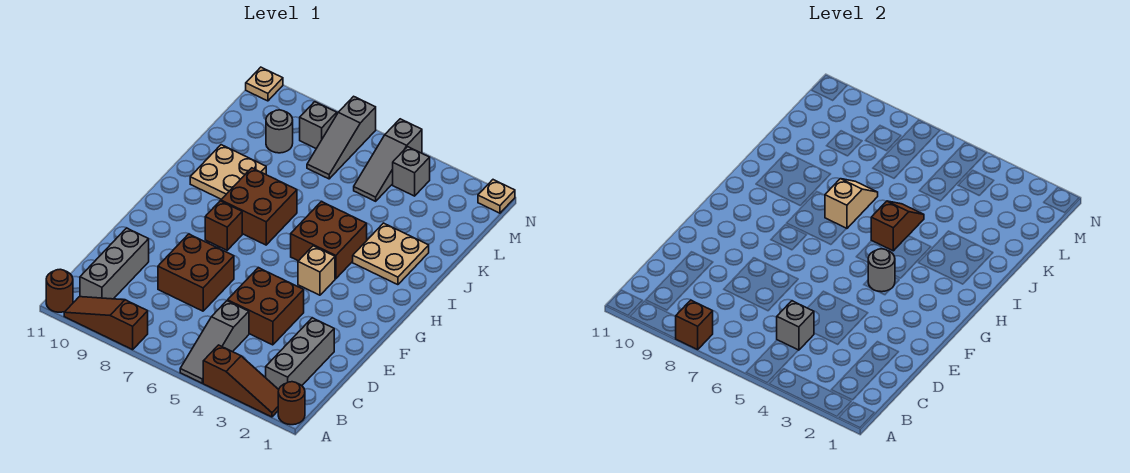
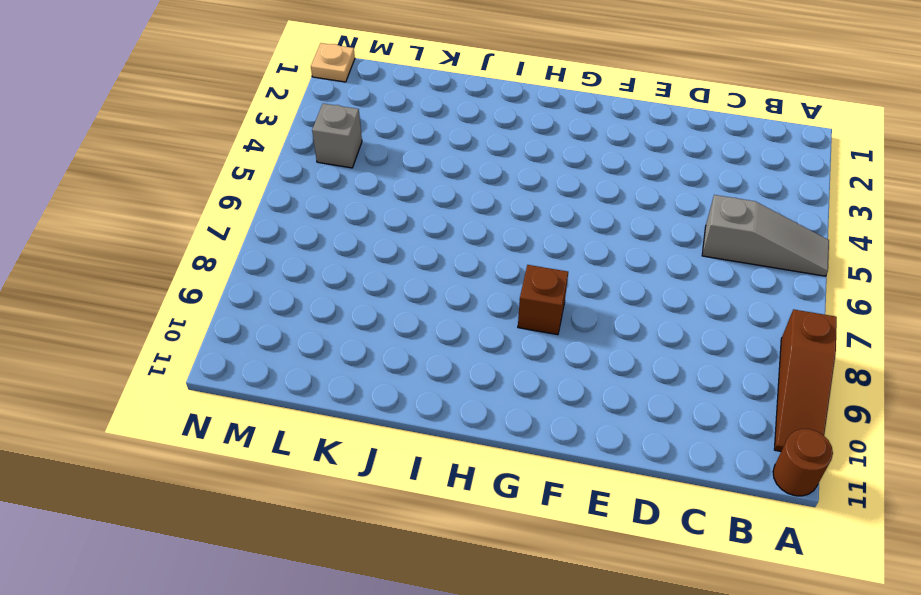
none -> brown 1x1 round brick [278,382,305,425]
none -> brown 1x3 slope [203,345,279,417]
none -> grey 1x3 brick [265,318,334,389]

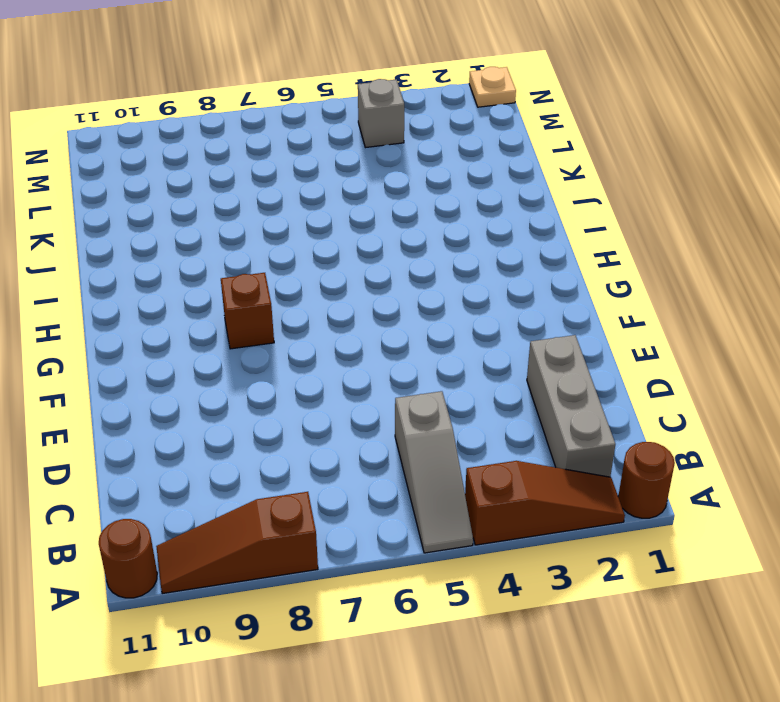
none -> grey 1x3 brick [80,228,149,299]
none -> brown 2x2 brick [228,268,304,345]
none -> brown 2x2 brick [158,234,234,311]

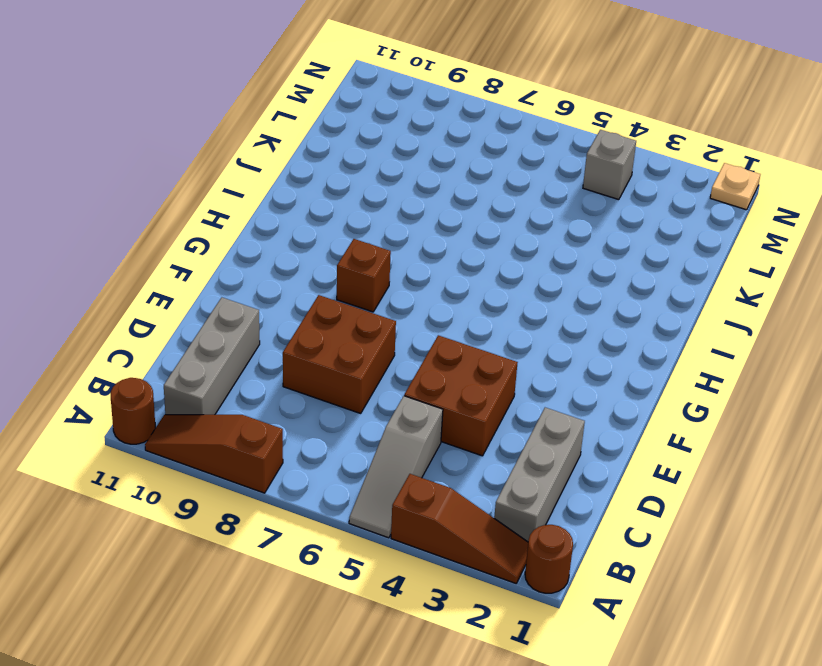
none -> tan 1x1 brick [298,246,335,295]
none -> brown 2x2 brick [291,201,367,279]
none -> brown 2x2 brick [221,168,297,245]

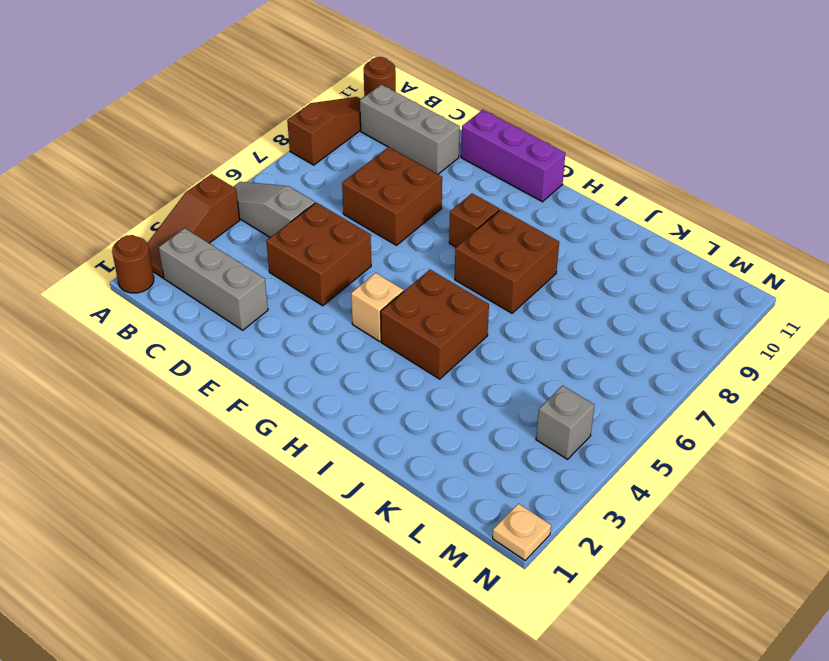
purple 1x3 brick [461,110,565,202] -> none
none -> tan 2x2 plate [353,223,429,285]
none -> tan 2x2 plate [190,145,266,199]
none -> grey 1x3 slope [354,119,422,201]

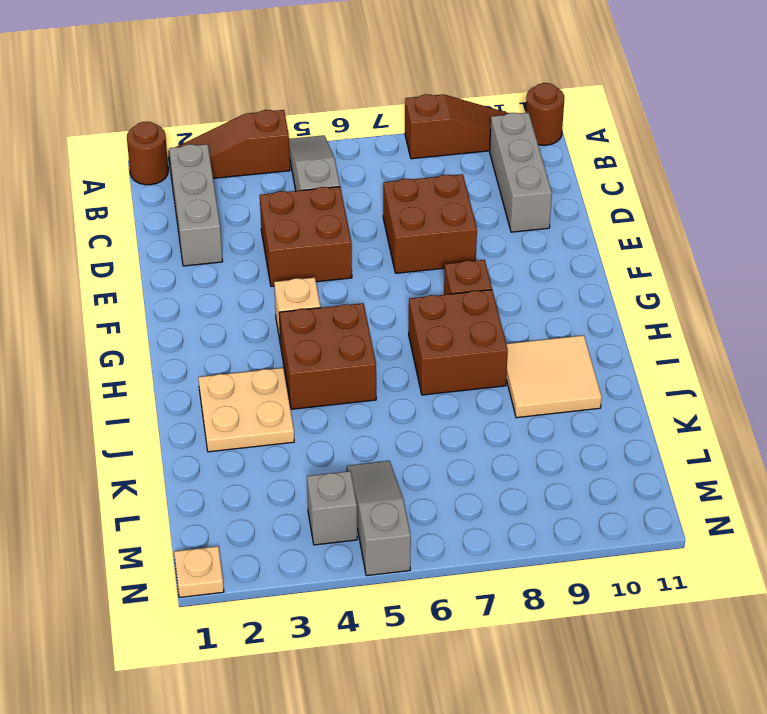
tan 2x2 tile [506,335,602,418] -> tan 2x2 plate [190,145,266,199]
none -> grey 1x3 slope [307,96,376,179]
none -> grey 1x1 round brick [266,110,293,153]
none -> grey 1x1 brick [300,102,337,149]

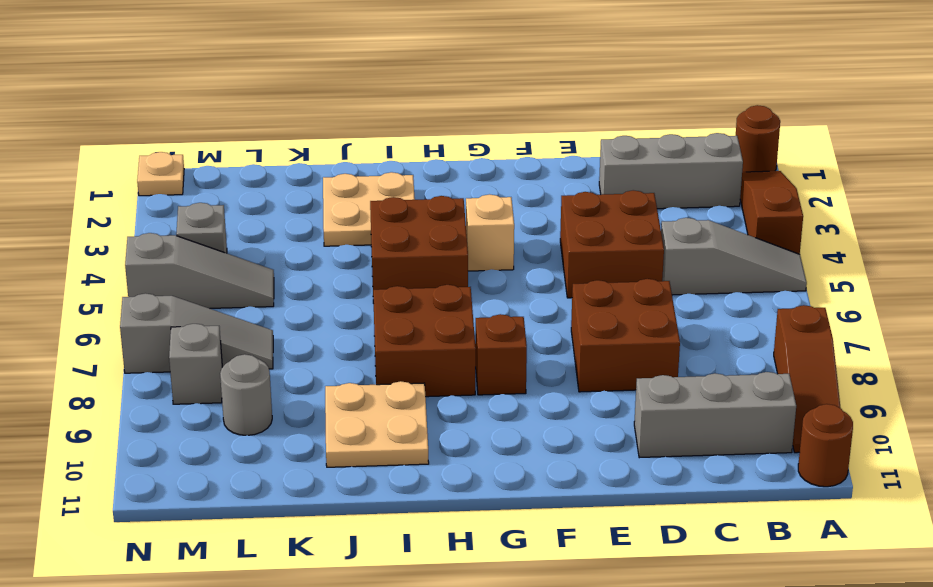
none -> tan 1x1 plate [246,67,283,101]
none -> brown 1x1 brick [675,300,713,350]
none -> grey 1x1 brick [777,301,814,350]

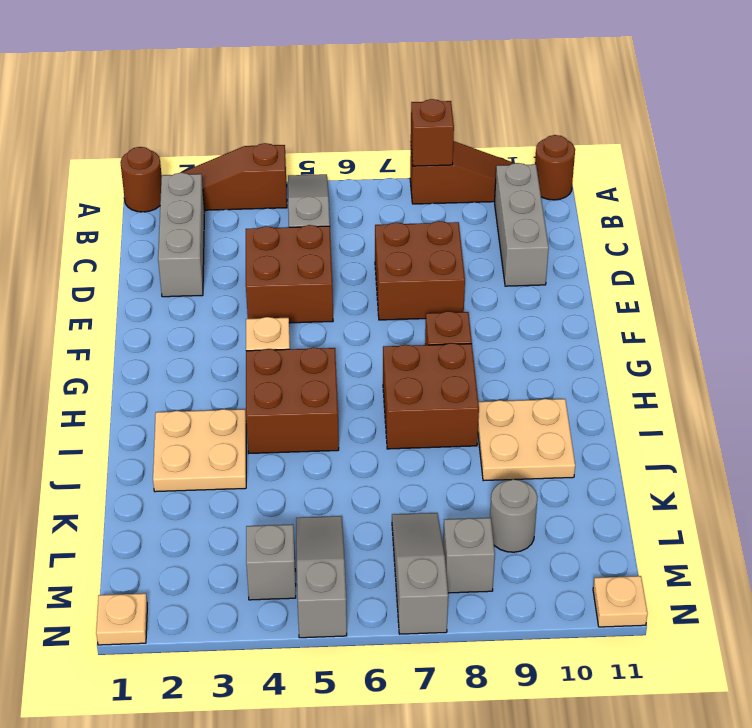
none -> grey 1x1 brick [777,301,814,350]
none -> grey 1x1 round brick [868,249,895,292]
none -> brown 1x2 slope [871,201,924,251]

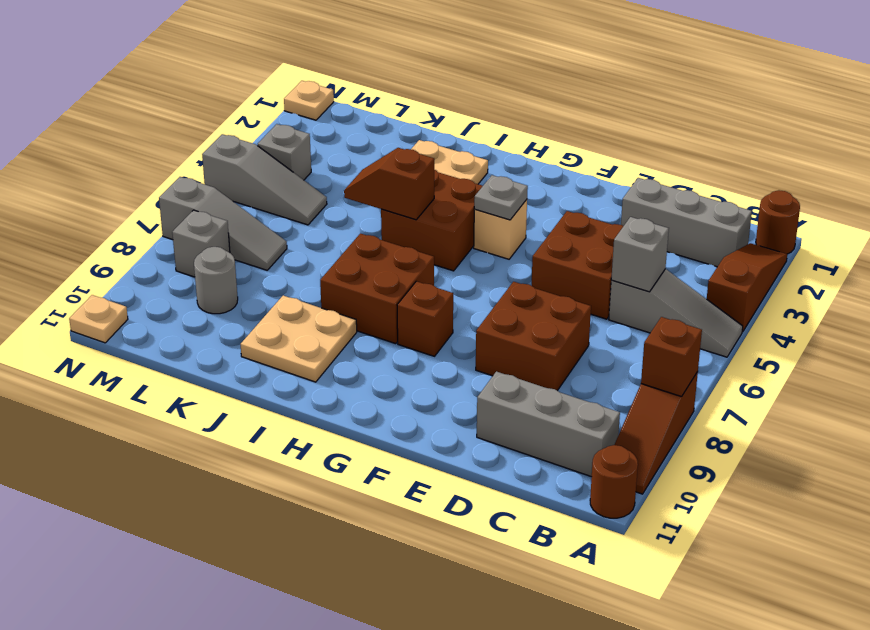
grey 1x1 plate [474,175,528,220] -> grey 1x1 round brick [868,249,895,292]
none -> tan 1x2 slope [825,179,878,229]

